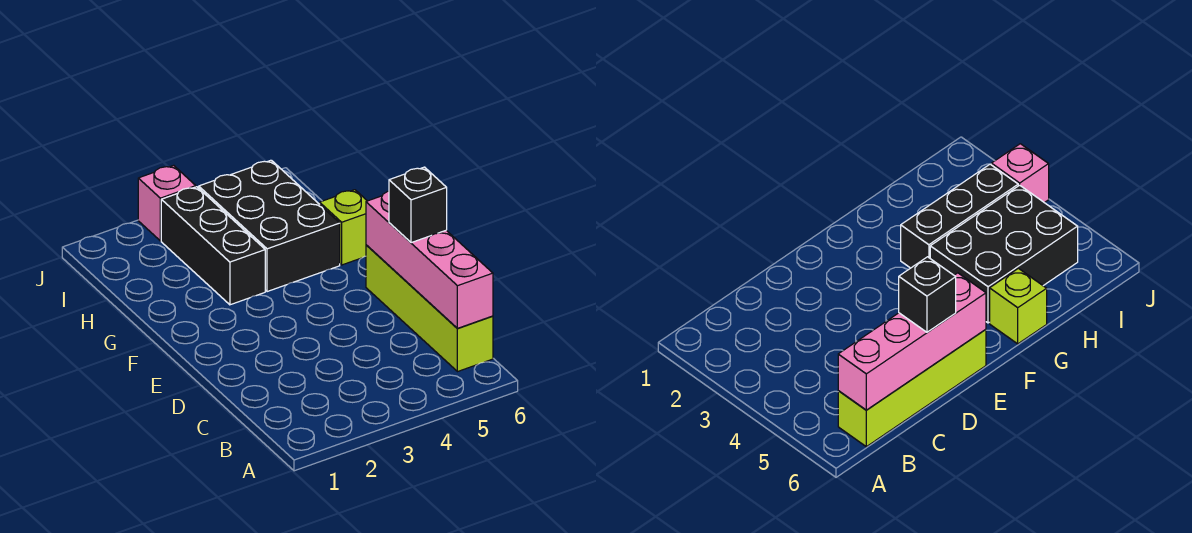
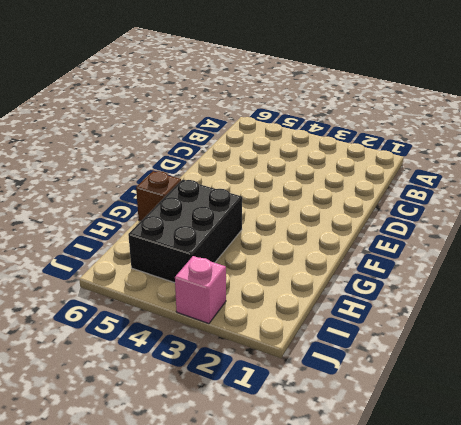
brown 1x1 brick [136,171,181,221] -> lime 1x1 brick [320,190,367,265]
none -> lime 1x4 brick [366,245,493,372]
none -> black 1x3 brick [161,187,265,305]

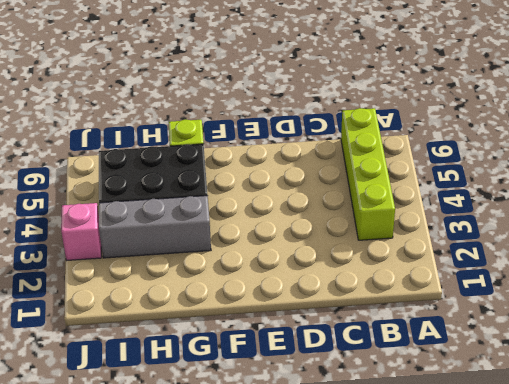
lime 1x4 brick [341,108,395,240] -> lime 1x4 brick turned to [366,245,493,372]
grey 1x3 brick [99,196,211,258] -> black 1x3 brick [161,187,265,305]
none -> pink 1x4 brick [366,191,493,329]
none -> black 1x1 brick [389,167,447,243]

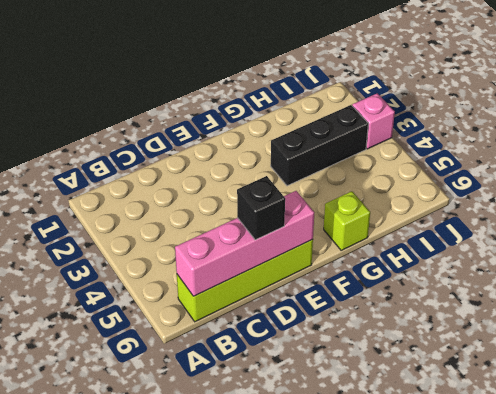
none -> black 2x3 brick [199,160,340,292]

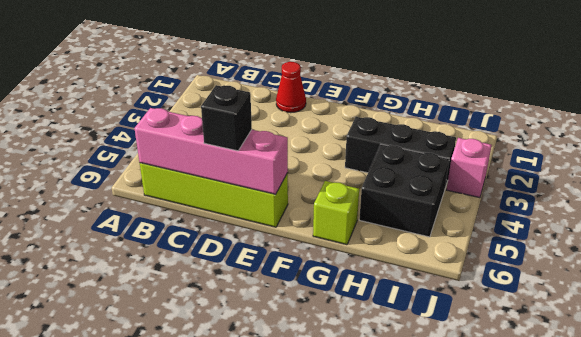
red 1x1 cone [276,62,306,113] -> none
black 2x2 brick [359,144,449,237] -> black 2x3 brick [199,160,340,292]

